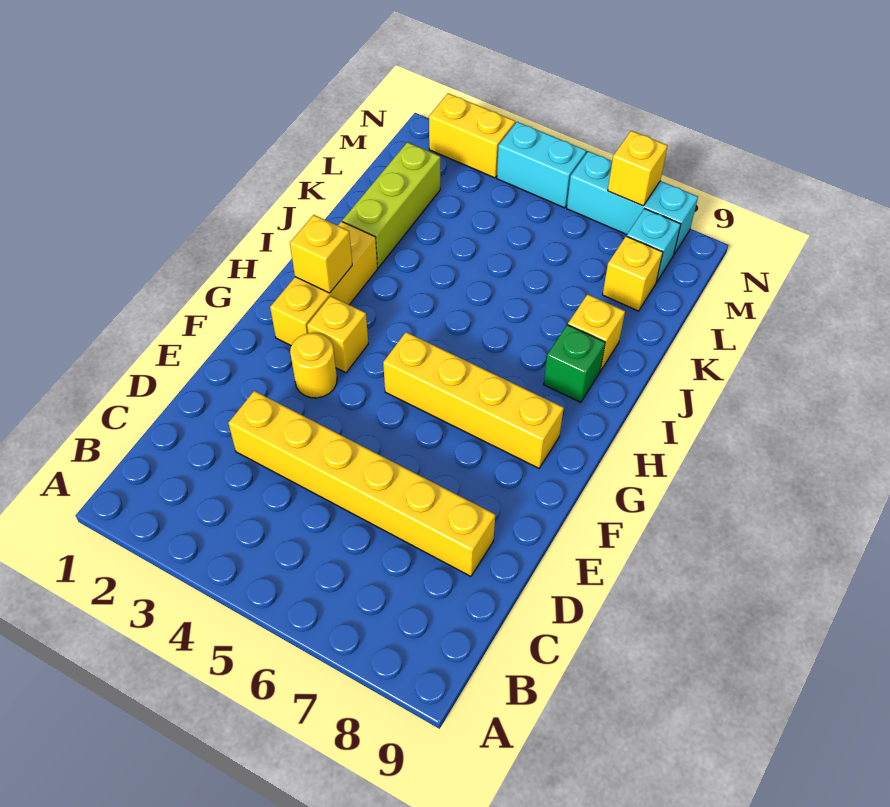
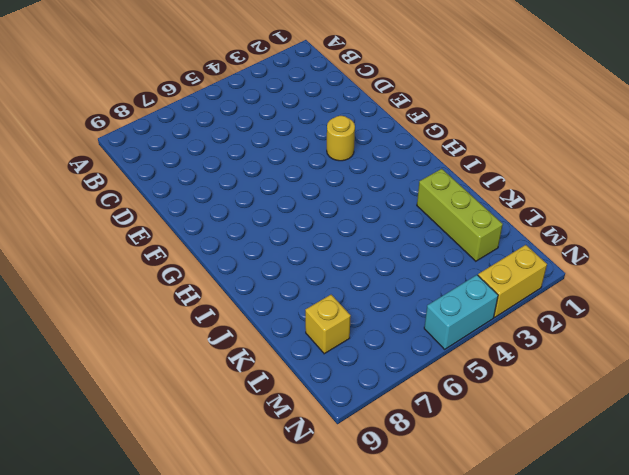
none -> yellow 1x6 brick [228,391,495,576]
none -> yellow 1x3 brick [270,221,378,345]
none -> yellow 1x1 brick [307,296,368,373]

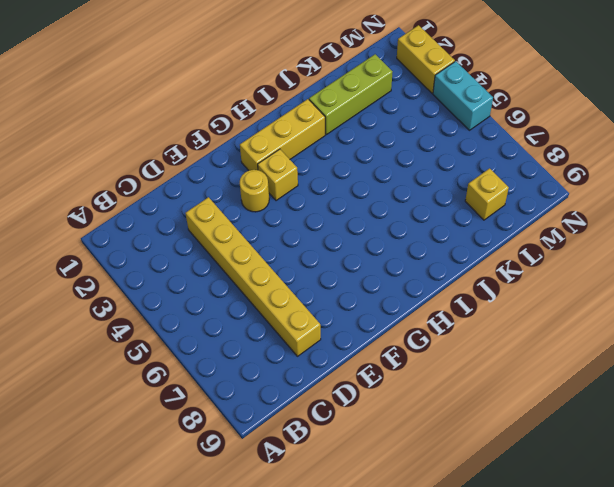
none -> yellow 1x4 brick [383,332,564,468]
none -> green 1x1 brick [544,325,605,402]
none -> yellow 1x1 brick [568,294,625,371]

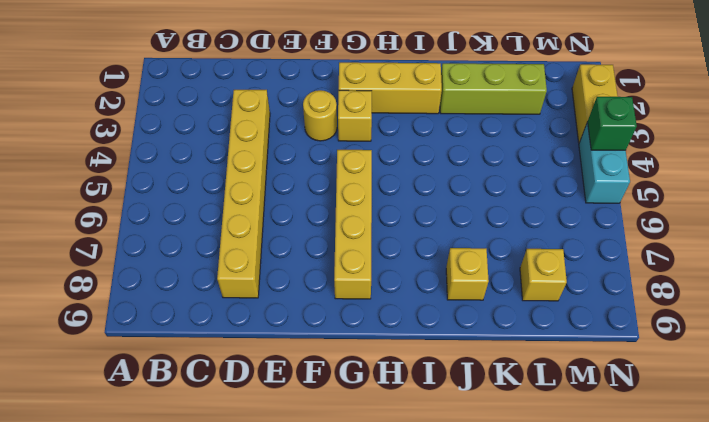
green 1x1 brick [588,97,637,150] -> green 1x1 brick moved to [544,325,605,402]
none -> cyan 1x1 brick [627,209,681,282]
none -> cyan 1x3 brick [567,151,698,254]
none -> yellow 1x1 brick [290,215,352,293]

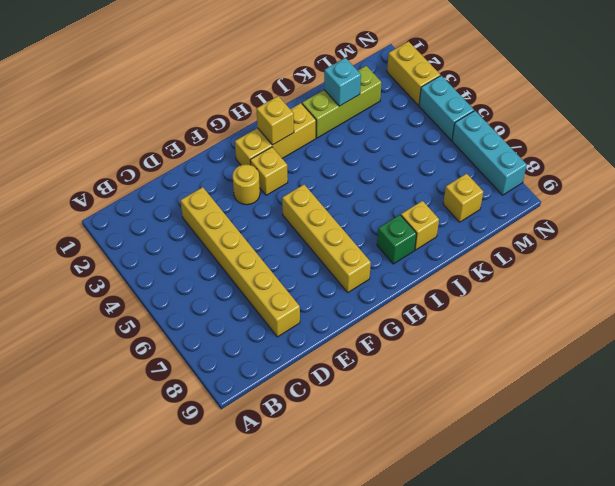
cyan 1x1 brick [324,58,361,106] -> cyan 1x1 brick moved to [627,209,681,282]
none -> yellow 1x1 brick [608,131,668,206]

